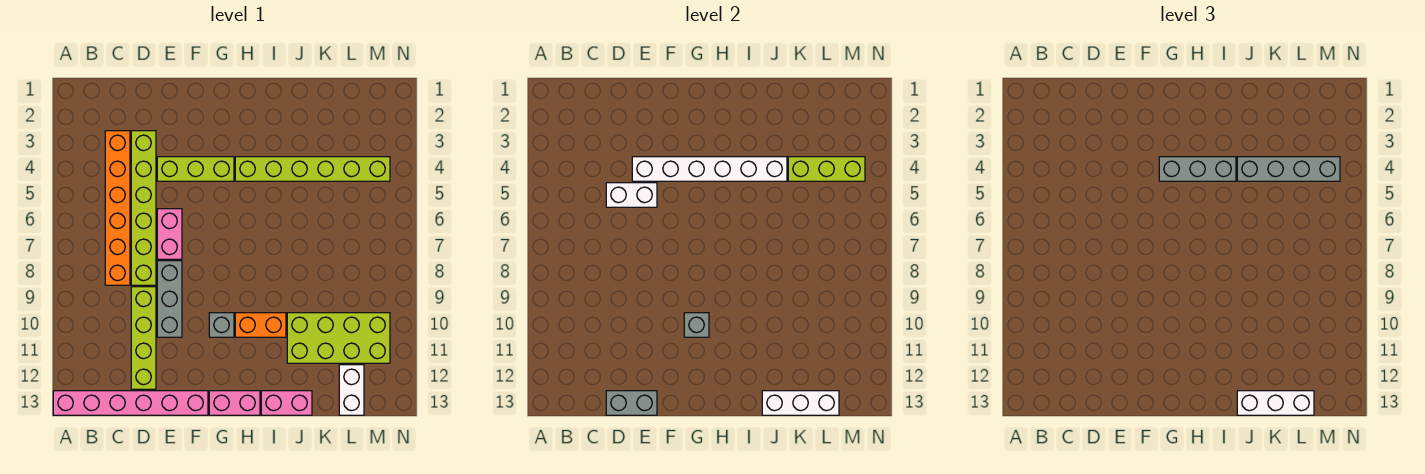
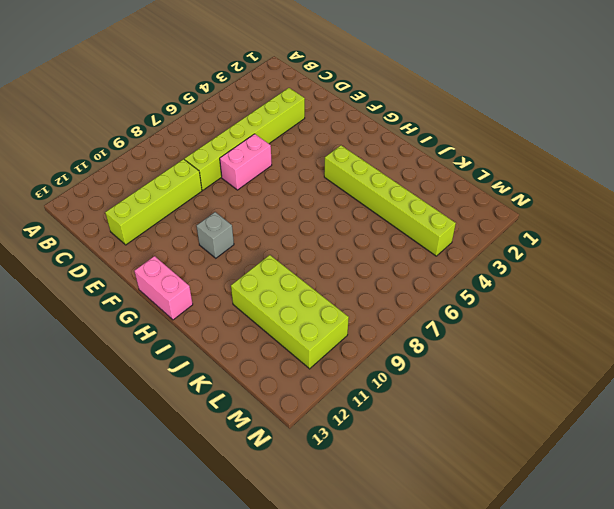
none -> pink 1x6 brick [53,391,208,415]
none -> orange 1x6 brick [105,131,130,285]
none -> lime 1x3 brick [157,157,234,181]

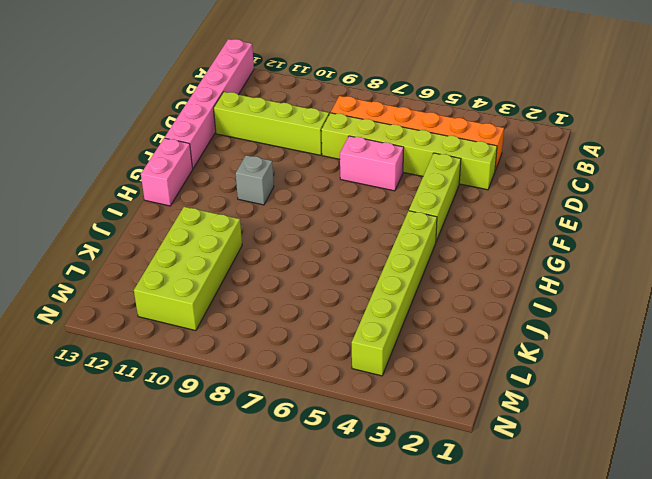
none -> grey 1x3 brick [157,261,182,337]
none -> orange 1x2 brick [235,313,286,337]
none -> pink 1x2 brick [261,391,312,415]

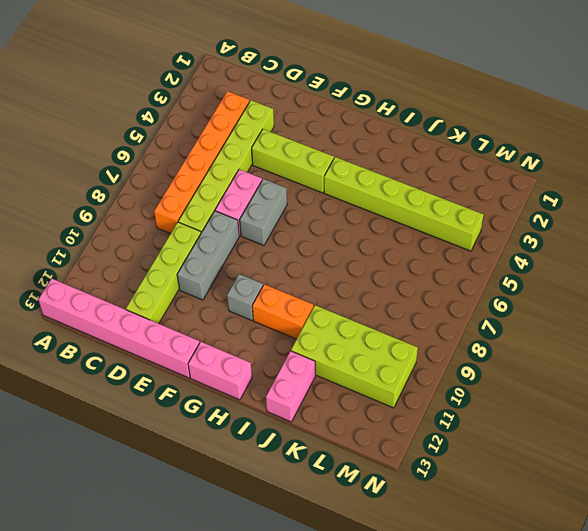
grey 1x2 brick [240,179,287,245] -> grey 1x2 brick turned to [606,391,657,415]
pink 1x2 brick [266,351,315,422] -> pink 1x2 brick turned to [261,391,312,415]
none -> white 1x2 brick [339,365,364,415]
none -> white 1x2 brick [606,183,657,207]
none -> white 1x6 brick [632,157,787,181]

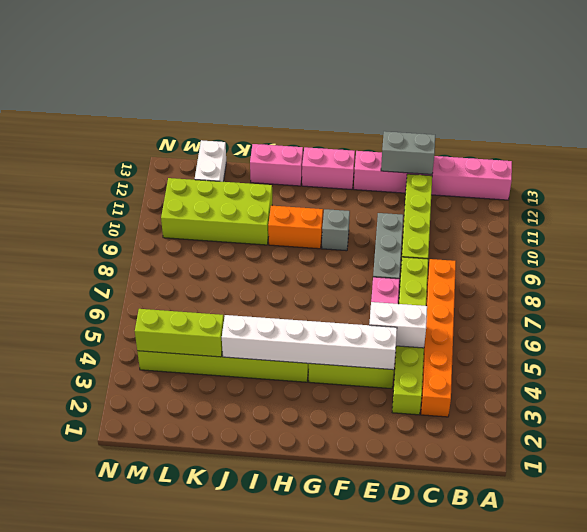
none -> grey 1x1 brick [684,313,709,337]
none -> white 1x3 brick [762,391,839,415]
none -> grey 1x3 brick [1159,157,1236,181]

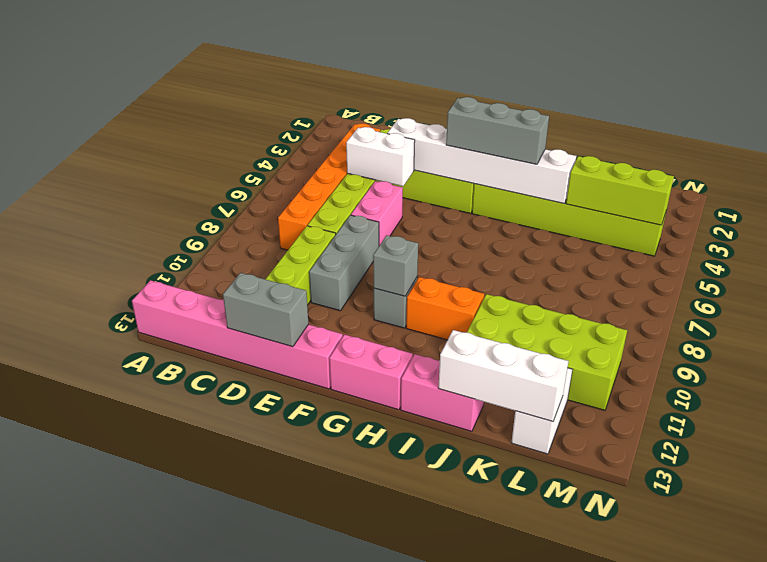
none -> grey 1x4 brick [1237,157,1340,181]
none -> white 1x3 brick [1237,391,1314,415]

